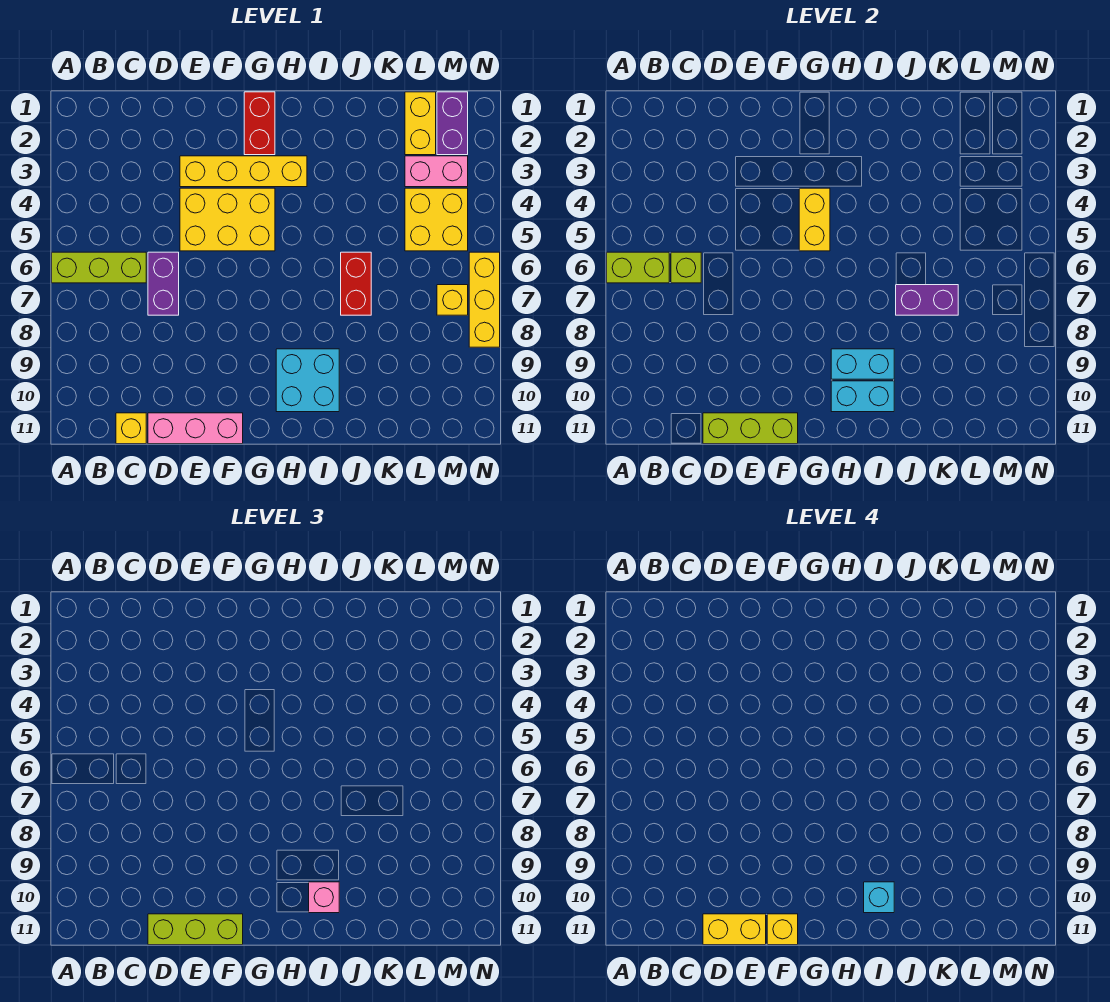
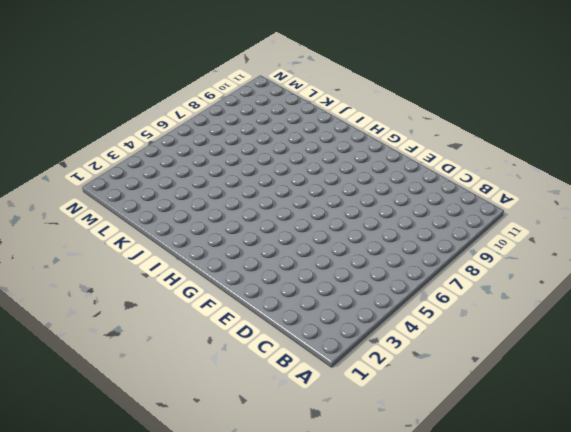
none -> lime 1x3 brick [52,252,146,283]
none -> yellow 1x1 brick [116,413,146,444]
none -> purple 1x2 brick [148,252,179,315]

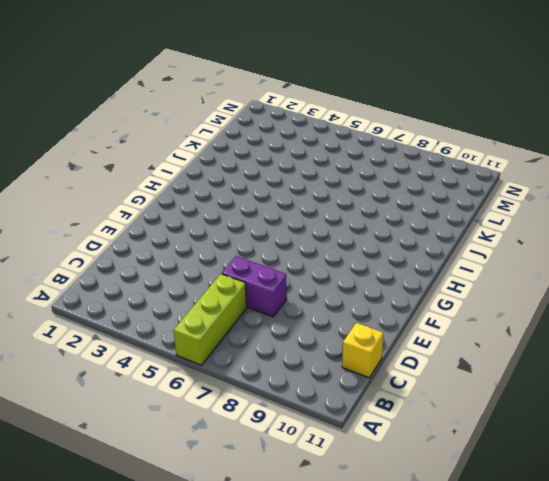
none -> pink 1x3 brick [148,413,243,444]
none -> yellow 1x4 brick [180,156,307,187]
none -> yellow 2x3 brick [180,188,275,251]

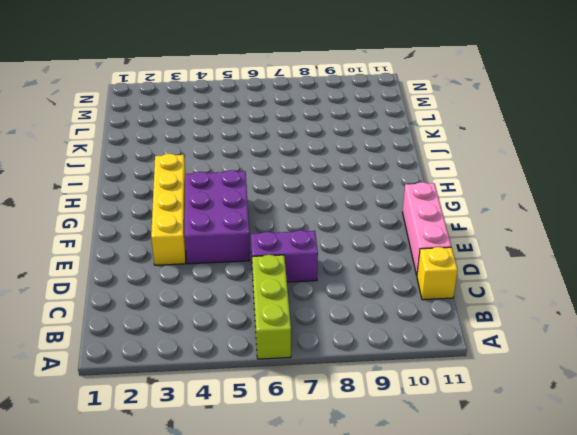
purple 2x3 brick [185,170,250,264] -> yellow 2x3 brick [180,188,275,251]
none -> red 1x2 brick [244,92,275,155]
none -> cyan 2x2 brick [276,349,339,412]
none -> red 1x2 brick [341,252,371,315]

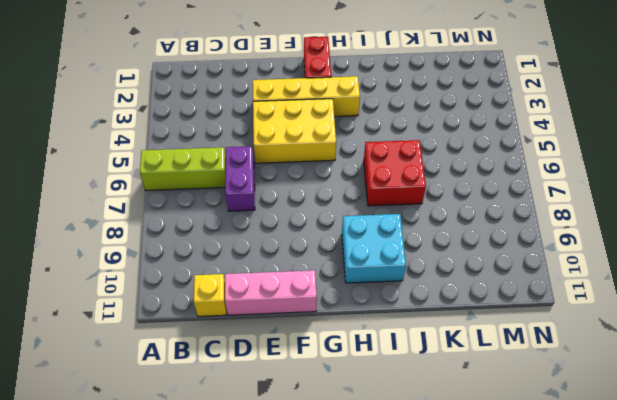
red 2x2 brick [364,140,426,206] -> red 1x2 brick [341,252,371,315]
none -> yellow 1x2 brick [405,92,436,155]
none -> pink 1x2 brick [405,156,468,187]
none -> yellow 2x2 brick [405,188,468,251]

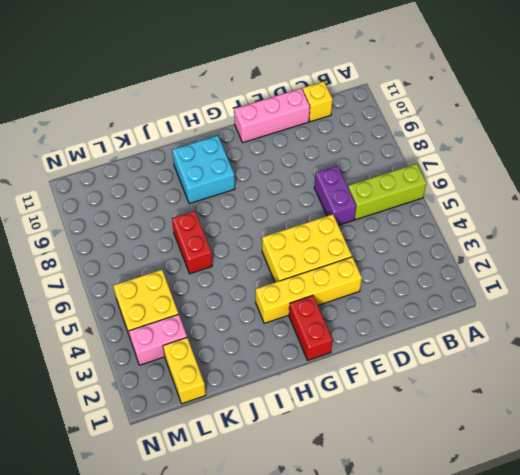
none -> purple 1x2 brick [437,92,468,155]
none -> yellow 1x1 brick [437,285,468,315]
none -> yellow 1x3 brick [469,252,500,347]

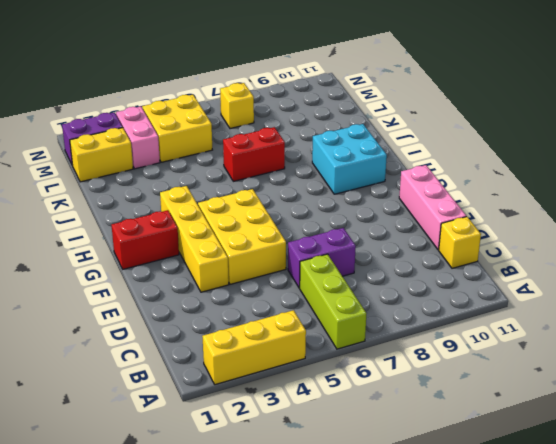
yellow 1x3 brick [202,310,306,385] -> yellow 1x3 brick moved to [469,252,500,347]
none -> lime 1x2 brick [607,252,669,283]
none -> lime 1x1 brick [671,252,701,283]
none -> lime 1x3 brick [703,413,798,444]

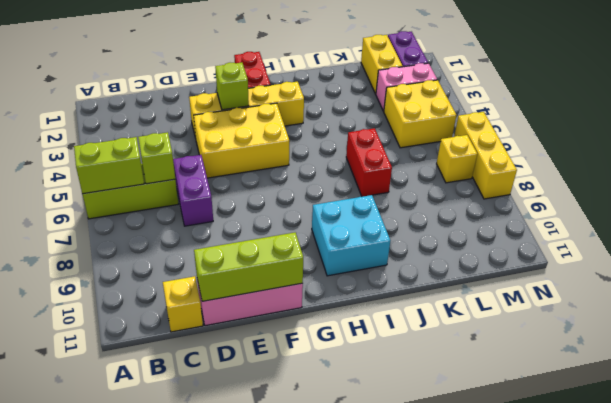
lime 1x1 brick [215,62,249,110] -> none
none -> yellow 1x2 brick [799,188,830,251]
none -> cyan 1x2 brick [831,349,894,379]
none -> cyan 1x2 brick [831,381,894,412]

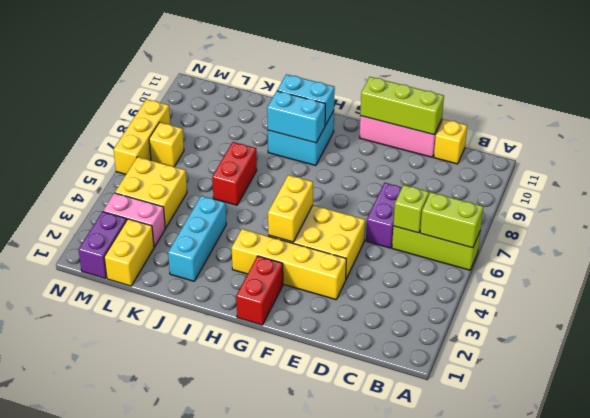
cyan 1x3 brick [168,196,226,281] -> none
none -> purple 1x2 brick [896,285,958,315]
none -> lime 1x3 brick [148,914,243,945]
none -> pink 1x1 brick [309,882,339,913]

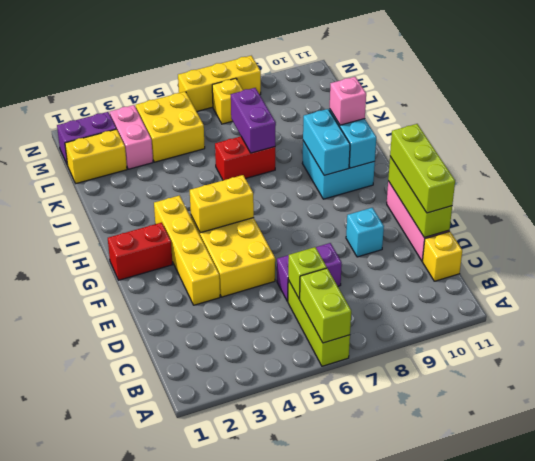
cyan 1x1 brick [346,208,384,257] -> cyan 1x1 brick moved to [864,882,894,913]
none -> yellow 1x2 brick [703,914,766,945]
none -> yellow 1x1 brick [767,914,798,945]

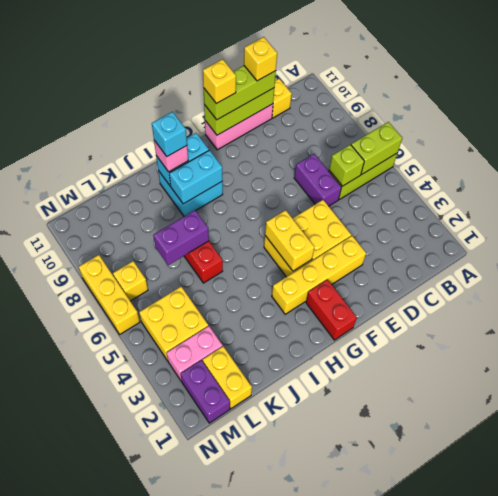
yellow 1x1 brick [244,37,277,81] -> yellow 1x2 brick [703,914,766,945]

